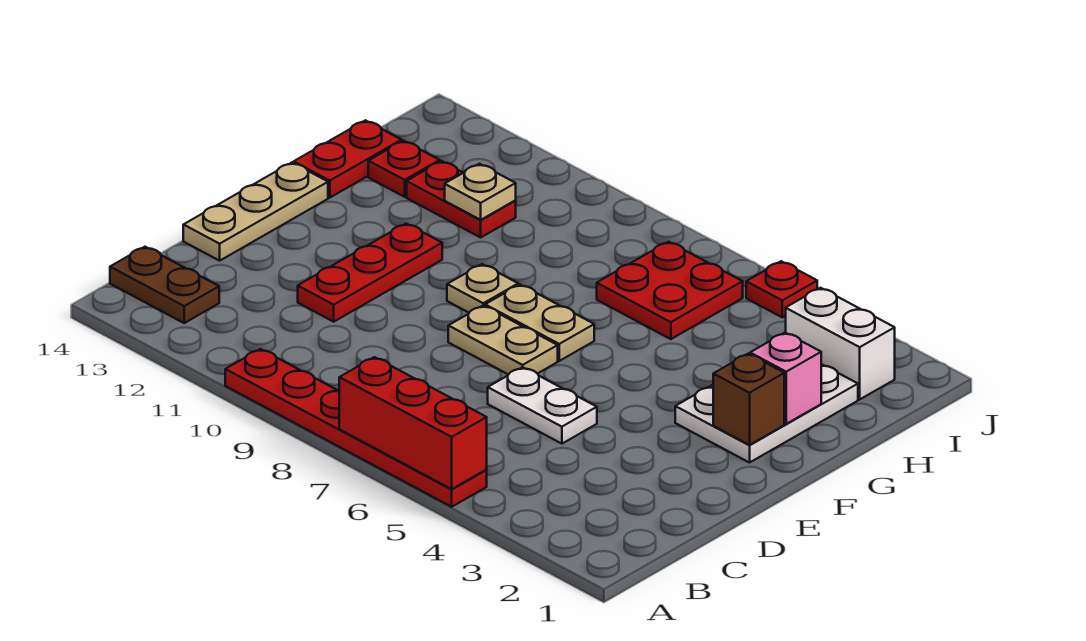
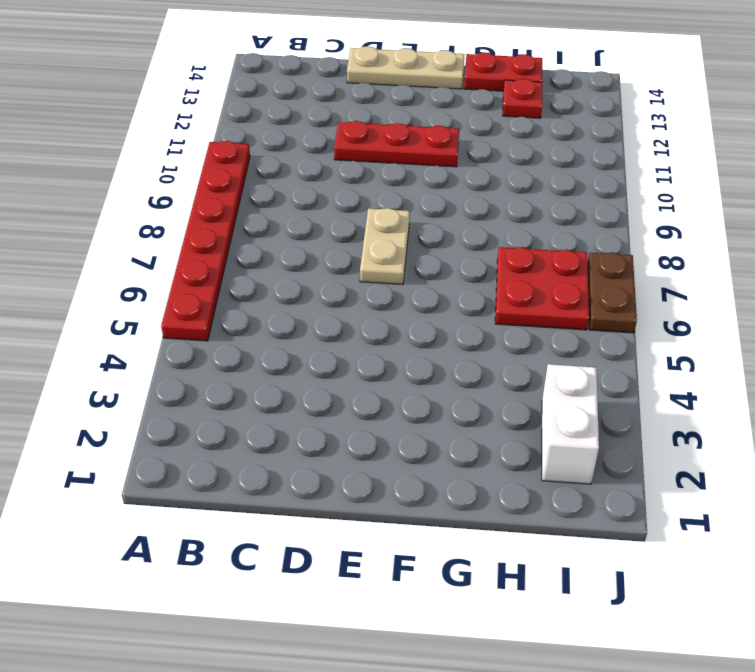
brown 1x2 plate [588,253,637,333] -> brown 1x2 plate moved to [110,247,219,323]
none -> white 1x2 plate [488,367,597,444]
none -> white 2x3 plate [675,364,858,463]
none -> tan 1x2 plate [485,285,594,361]

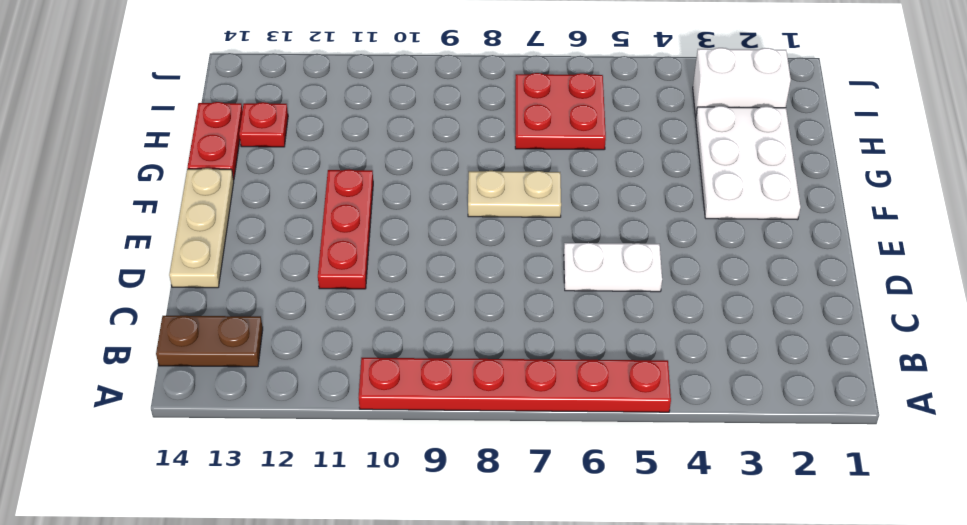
none -> tan 1x2 plate [448,305,558,375]
none -> tan 1x1 plate [447,264,518,313]
none -> red 1x2 plate [407,161,516,237]

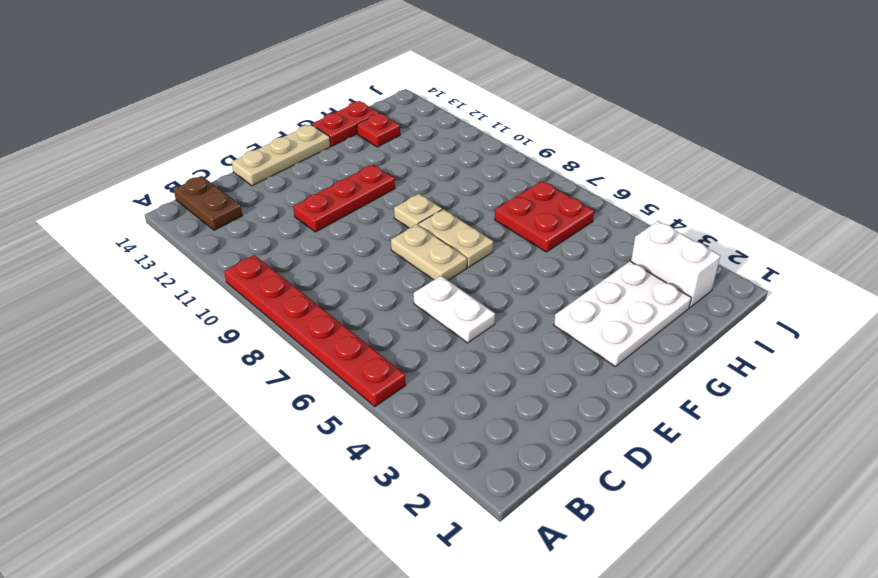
none -> red 1x2 plate [407,161,516,237]
none -> red 1x1 plate [746,261,817,317]
none -> red 1x3 brick [339,357,487,489]

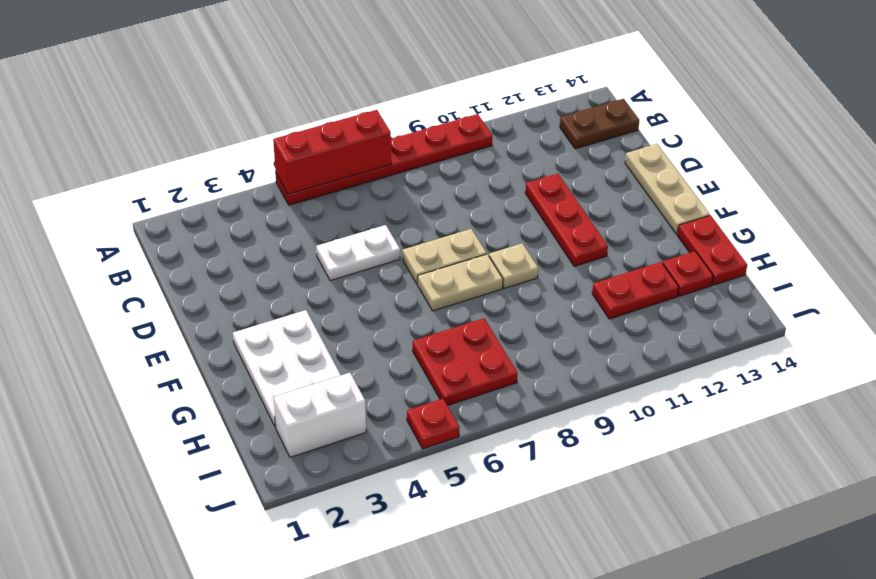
none -> brown 1x1 brick [713,354,784,445]
none -> pink 1x1 brick [750,333,821,424]
none -> tan 1x1 plate [445,164,516,220]

